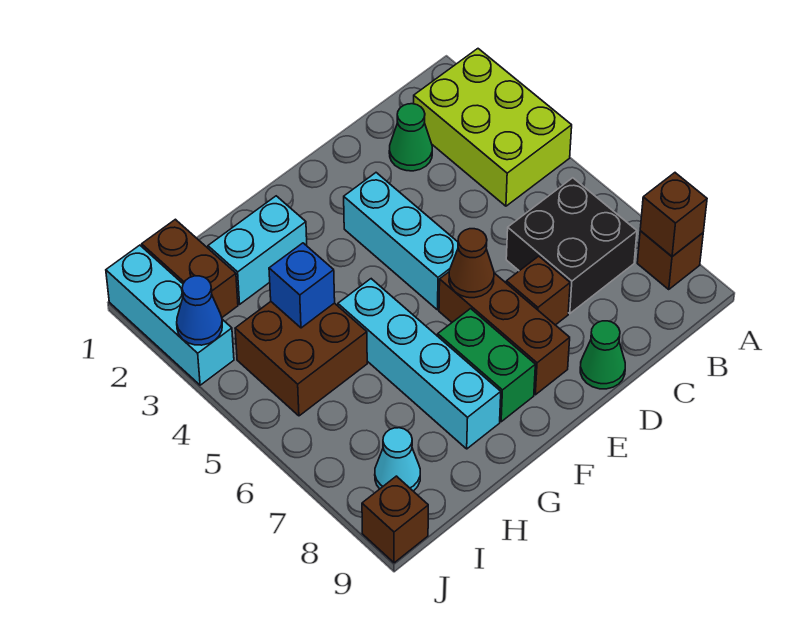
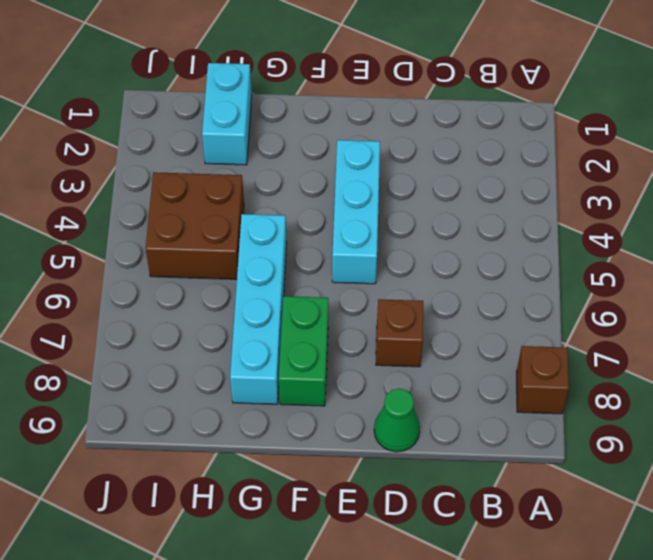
cyan 1x2 brick [202,63,252,165] -> cyan 1x2 brick turned to [208,196,307,304]
none -> lime 2x3 brick [414,49,572,206]
none -> black 2x2 brick [506,178,637,313]
none -> green 1x1 cone [389,104,432,171]

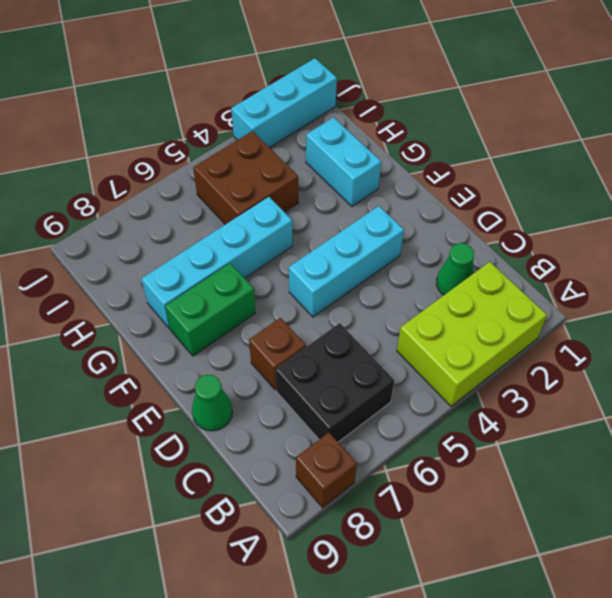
none -> brown 1x3 brick [439,272,570,395]
none -> brown 1x2 brick [142,219,238,317]
none -> cyan 1x1 cone [375,428,420,491]

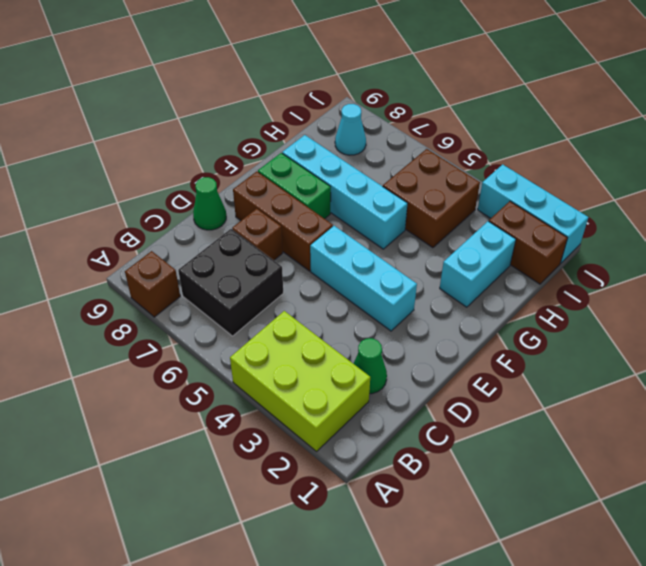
none -> brown 1x1 brick [362,476,428,563]
none -> brown 1x1 brick [640,173,707,256]
none -> brown 1x1 cone [449,229,494,298]

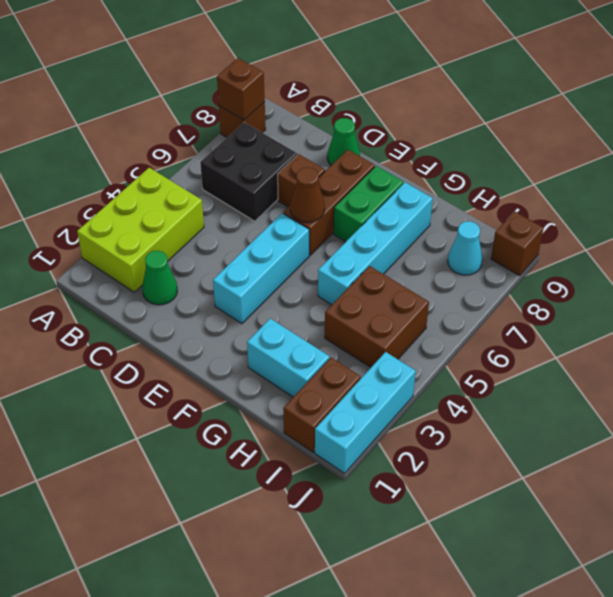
none -> blue 1x1 brick [269,243,335,328]
none -> blue 1x1 cone [177,276,222,345]

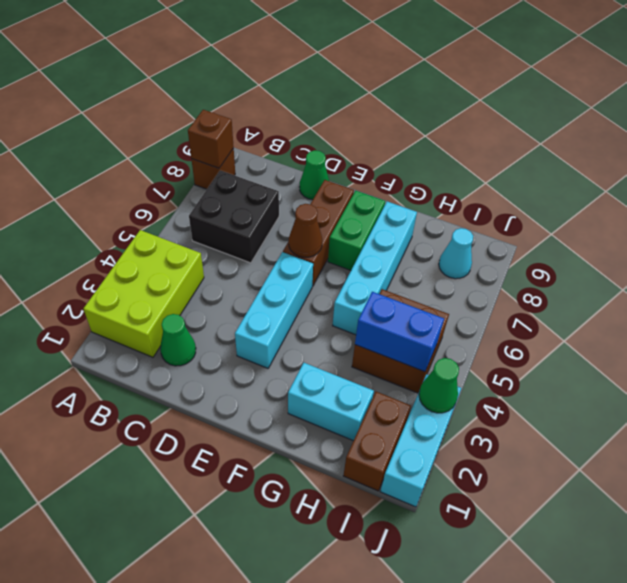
blue 1x2 brick [355,292,444,372] -> blue 1x1 brick [269,243,335,328]
green 1x1 cone [419,358,459,413] -> blue 1x1 cone [177,276,222,345]
none -> brown 1x1 brick [506,256,570,325]
none -> brown 1x1 brick [362,476,428,563]

